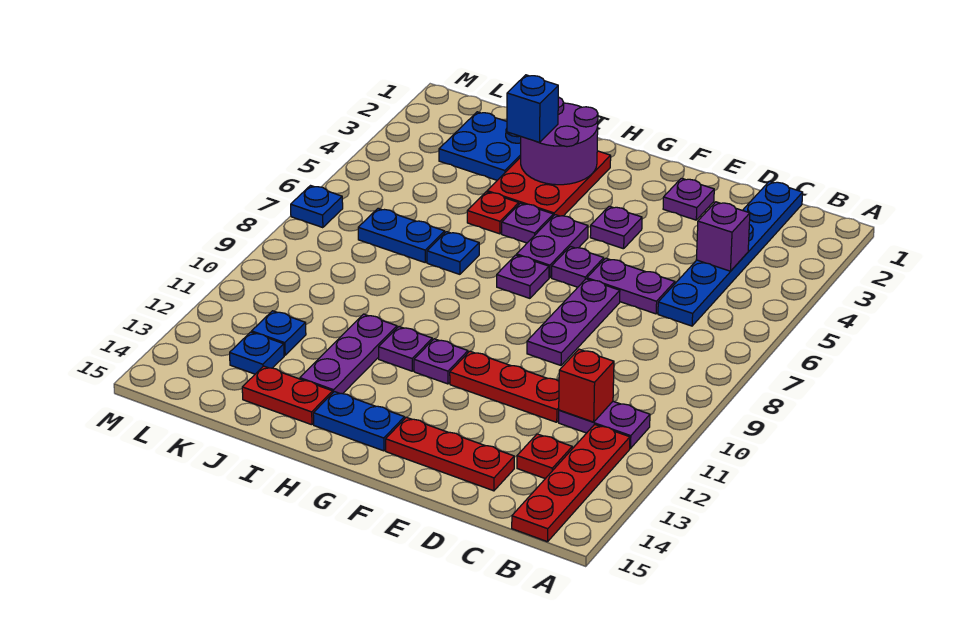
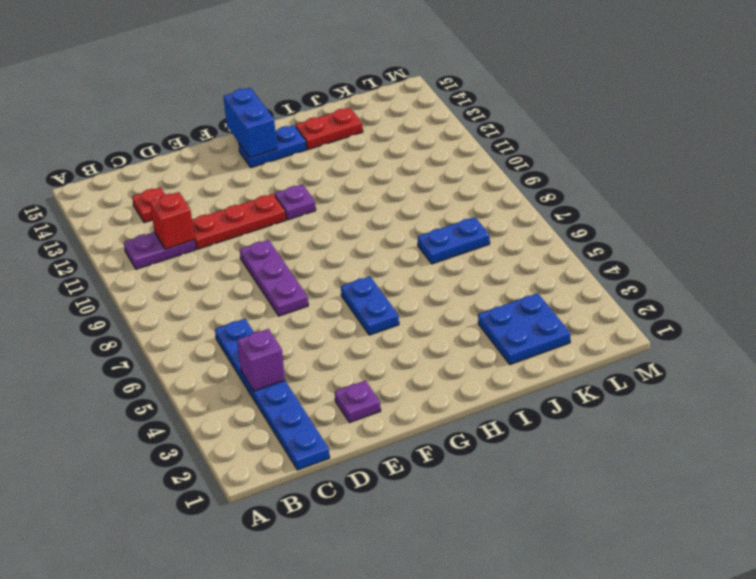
blue 1x2 plate [341,276,399,335] -> purple 1x2 plate [517,215,588,278]
blue 1x2 brick [223,88,277,158] -> none
none -> red 1x4 plate [512,424,630,542]
none -> purple 1x2 plate [587,258,675,314]
none -> red 1x3 plate [386,417,514,491]
none -> purple 1x1 plate [590,206,642,249]

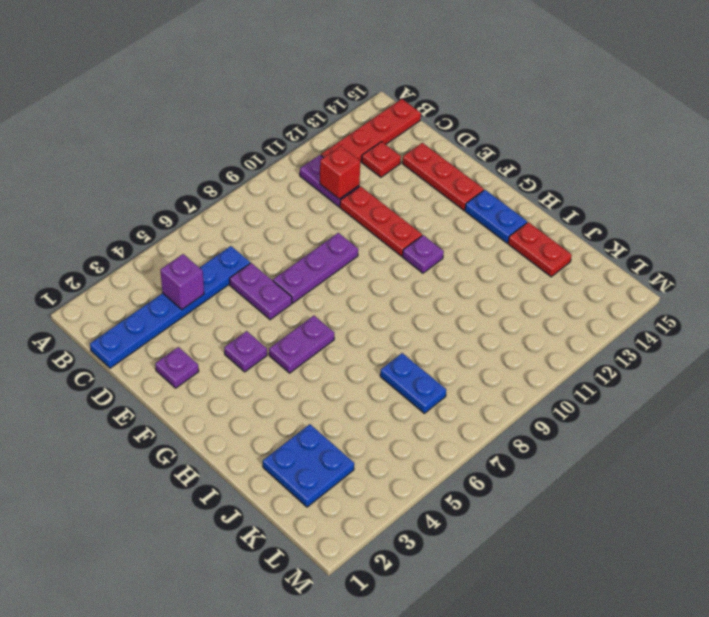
none -> purple 1x1 plate [552,247,604,287]
none -> purple 1x1 plate [497,255,549,298]
none -> red 2x3 plate [487,151,611,216]
none -> purple 1x1 plate [502,203,553,243]

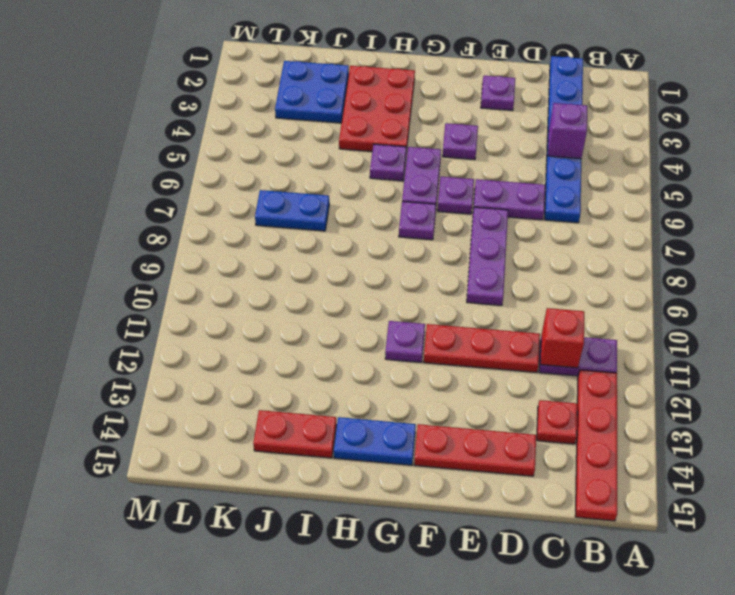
none -> purple 1x1 plate [379,327,432,371]
none -> red 1x1 plate [467,192,519,234]
none -> blue 1x1 plate [427,232,479,274]
none -> purple 1x3 plate [300,314,397,394]

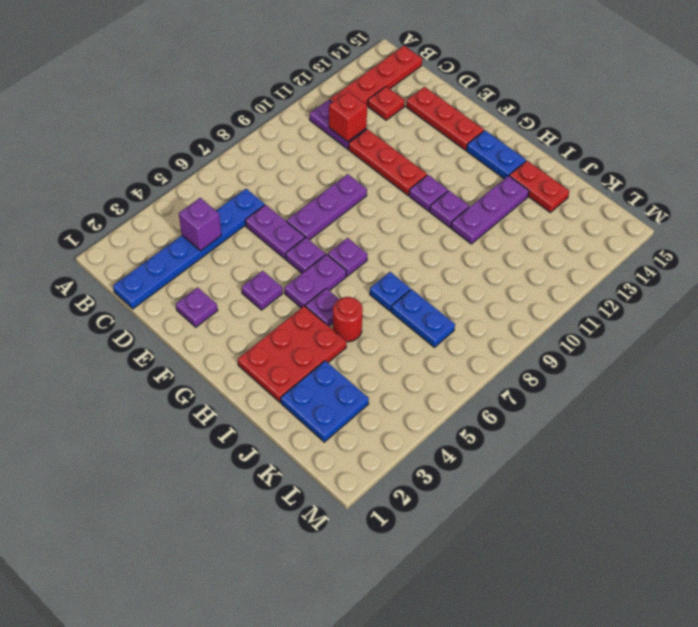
red 1x1 round brick [333,297,363,342] -> red 1x1 plate [467,192,519,234]
none -> blue 1x1 plate [252,311,306,355]
none -> blue 1x1 plate [230,332,284,374]
none -> blue 1x1 plate [291,186,343,228]
none -> purple 2x2 round brick [521,97,598,185]

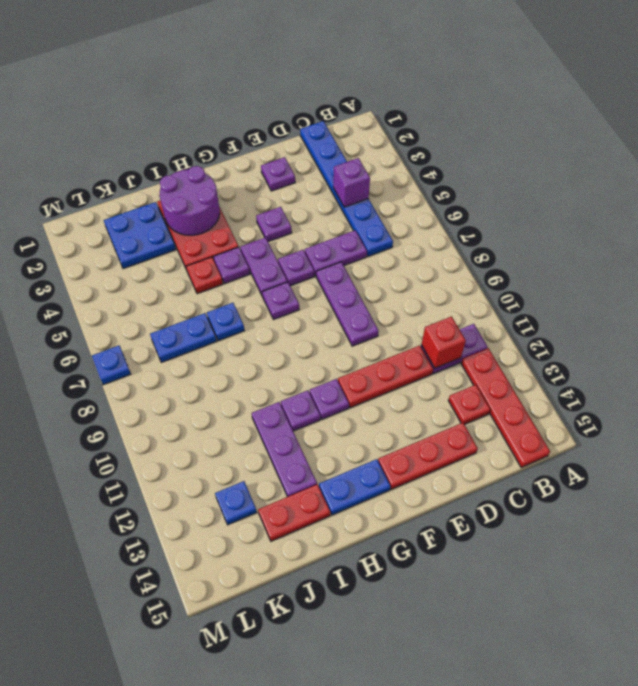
none -> blue 1x1 plate [252,311,306,355]
none -> blue 1x1 brick [507,75,558,142]

